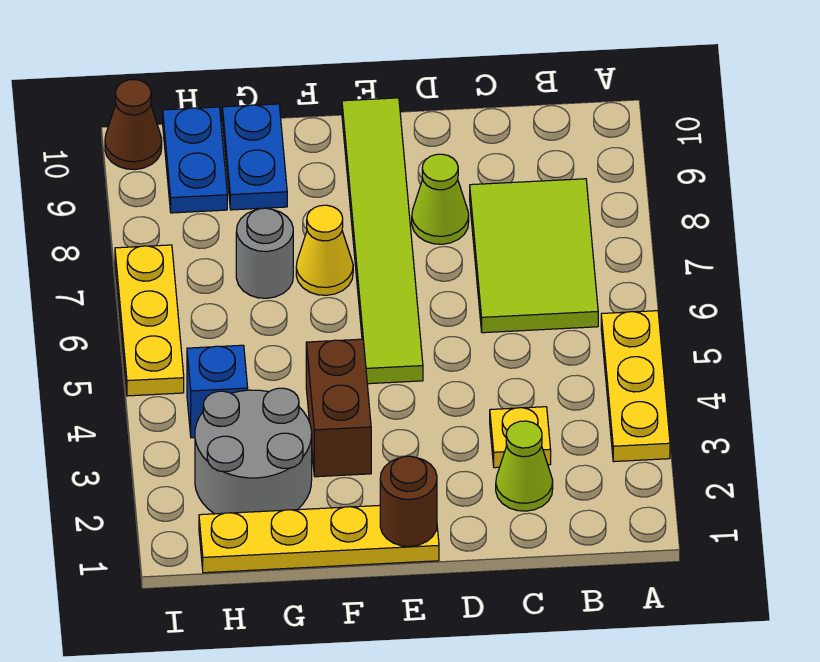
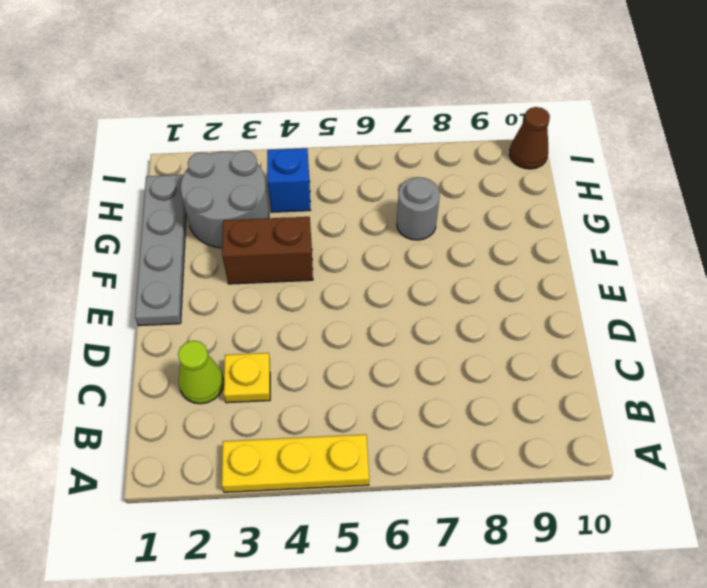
grey 1x4 plate [135,175,186,326] -> yellow 1x4 plate [199,505,439,573]
none -> lime 2x3 tile [470,179,598,333]
none -> lime 1x1 cone [412,154,469,244]
none -> lime 1x6 tile [342,98,423,384]

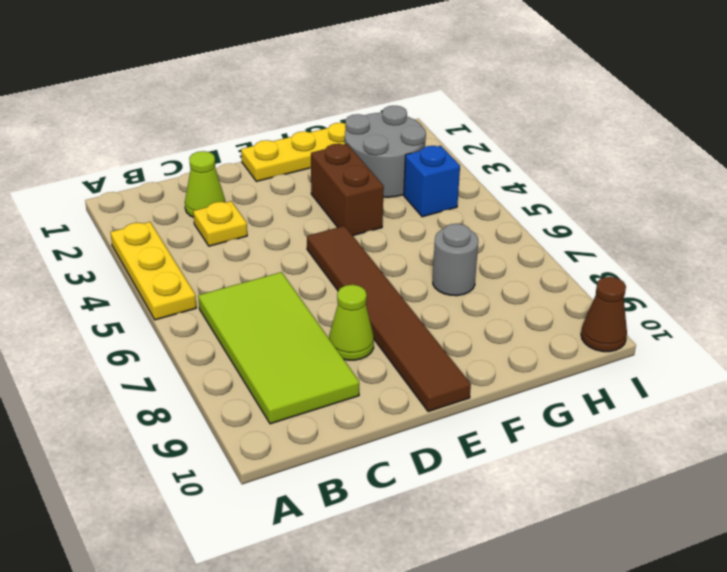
lime 2x4 tile [198,272,359,424] -> lime 2x3 tile [470,179,598,333]
brown 1x6 tile [307,226,471,412] -> lime 1x6 tile [342,98,423,384]
none -> yellow 1x1 cone [296,205,353,295]
none -> blue 1x2 plate [222,104,287,210]
none -> blue 1x2 plate [163,107,227,213]

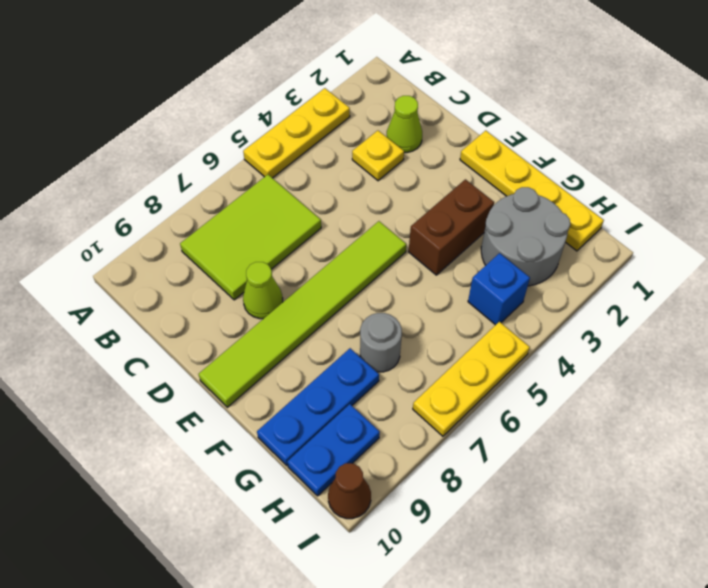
blue 1x3 plate [257,348,379,465] -> blue 1x2 plate [222,104,287,210]
none -> yellow 1x1 cone [296,205,353,295]
none -> brown 1x1 round brick [380,456,437,546]

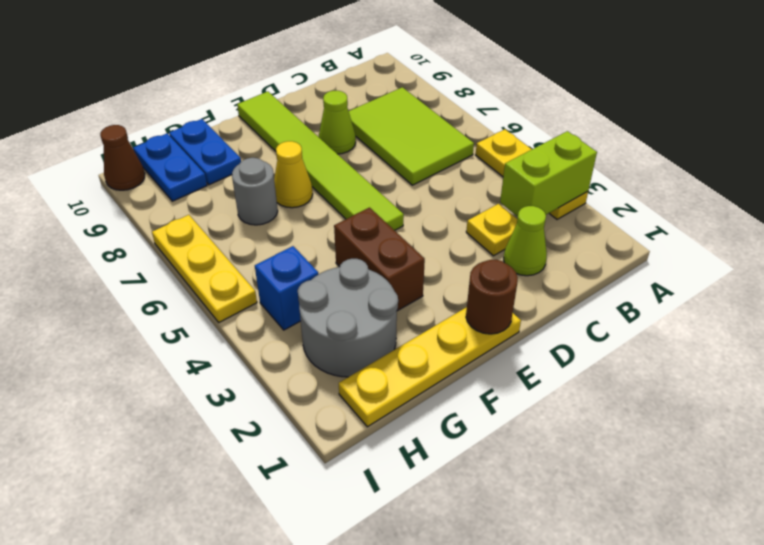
lime 1x2 brick [500,131,597,217] -> none

